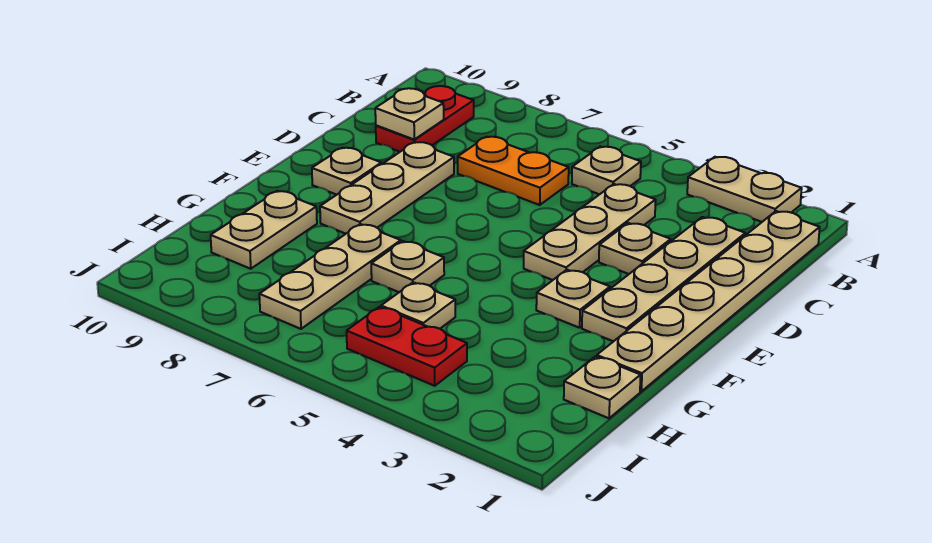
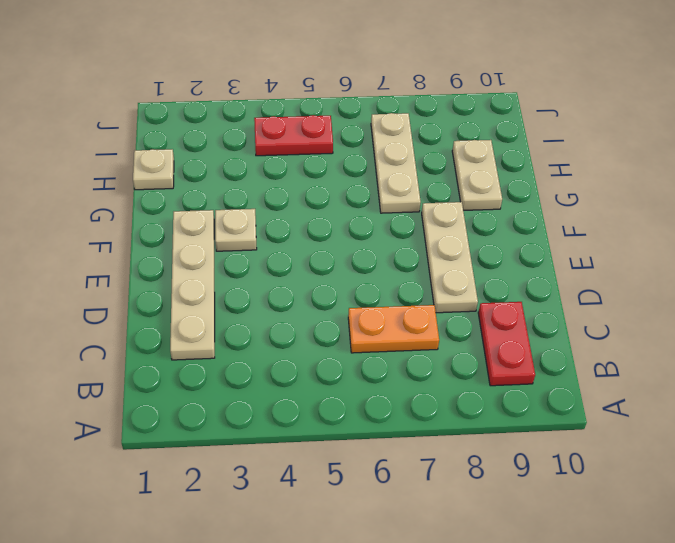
none -> tan 1x2 plate [687,157,802,222]
none -> tan 1x6 plate [597,211,820,391]
none -> tan 1x1 plate [572,147,641,194]

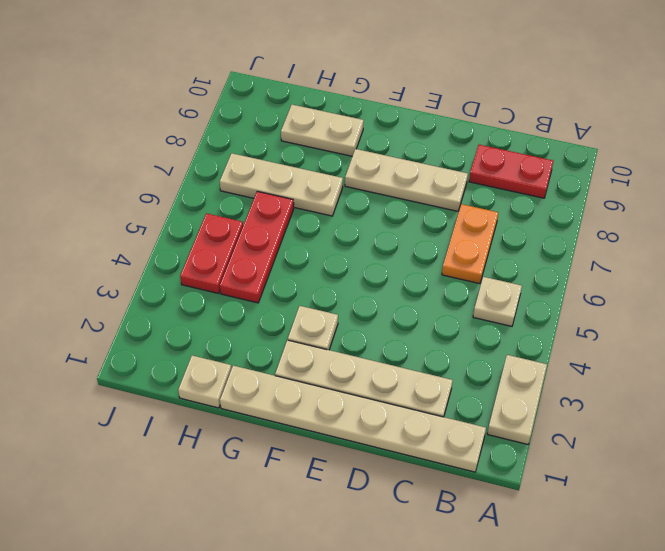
red 1x3 plate [220,191,294,303] -> tan 1x1 plate [381,282,455,329]
none -> tan 1x3 plate [524,184,656,280]
none -> tan 1x1 plate [599,223,671,274]
none -> tan 1x1 plate [312,148,381,195]

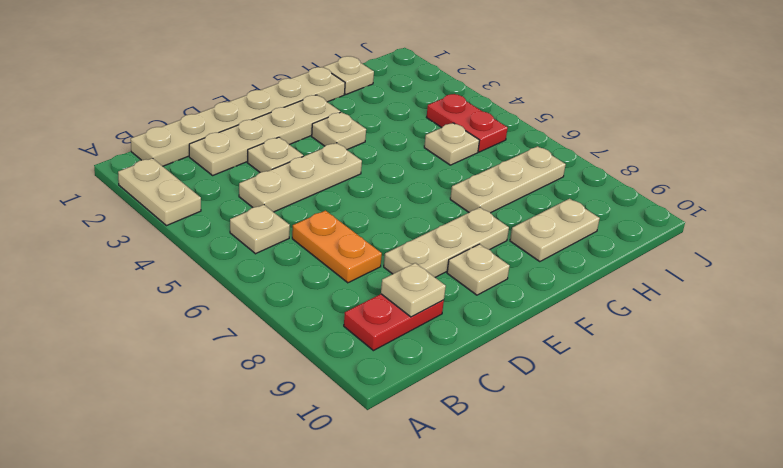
none -> tan 1x1 plate [371,241,444,292]

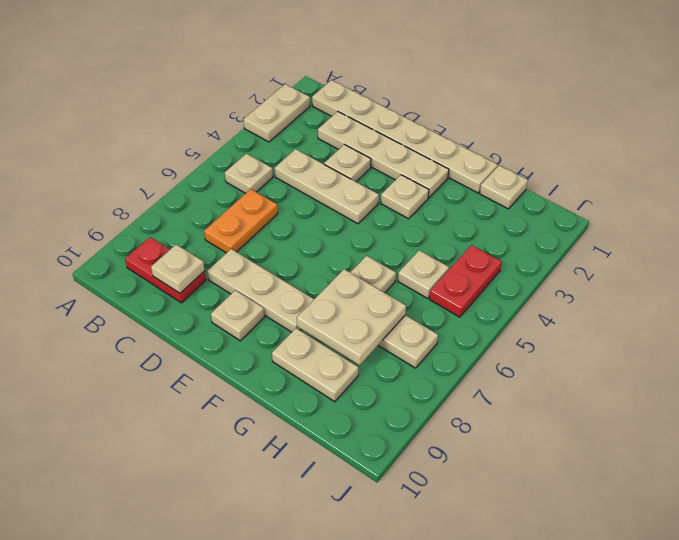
tan 2x2 plate [297,269,406,365] -> none

